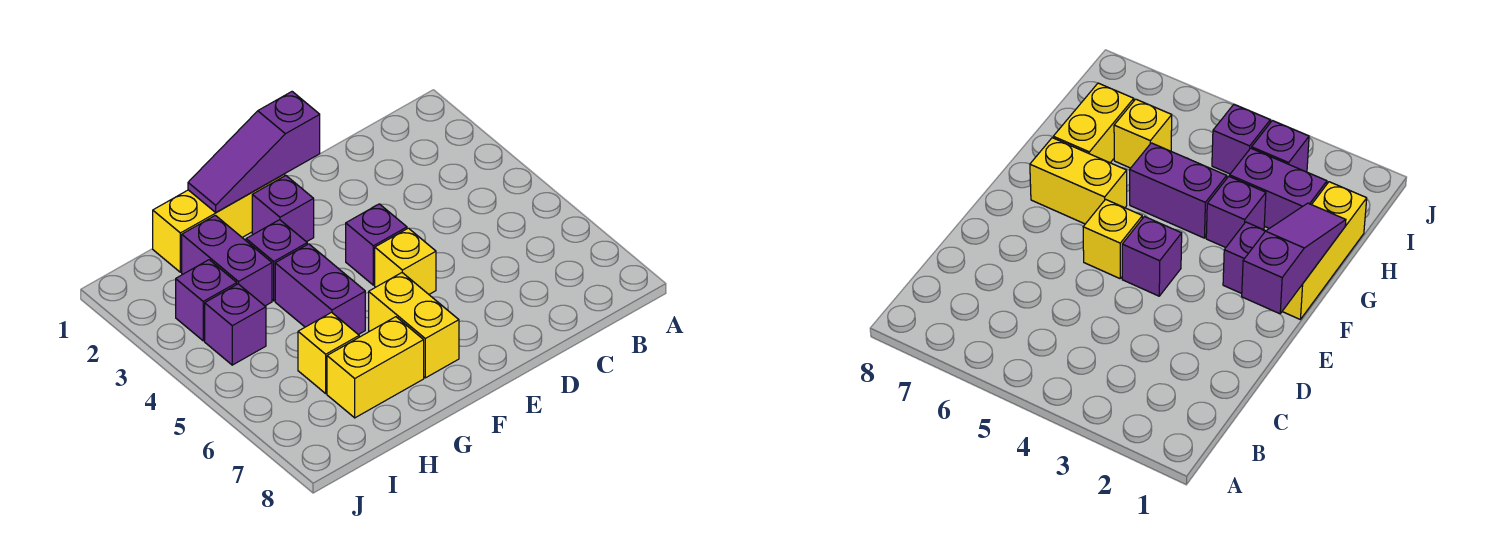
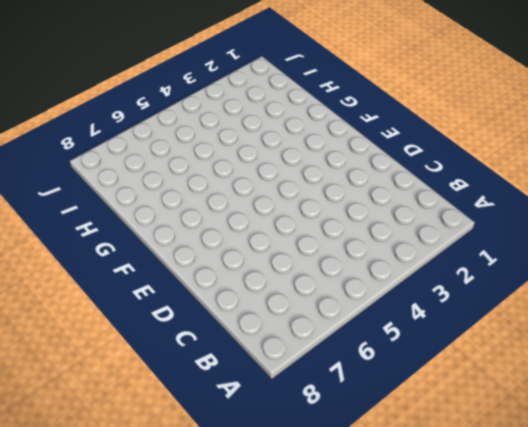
none -> purple 1x1 brick [346,204,407,285]
none -> yellow 1x1 brick [375,228,436,294]
none -> yellow 1x3 brick [153,174,285,272]

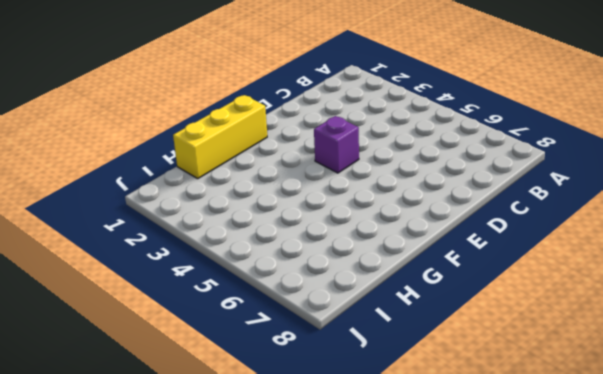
none -> yellow 1x1 brick [375,228,436,294]
none -> purple 1x1 brick [252,176,314,242]
none -> yellow 1x2 brick [369,273,459,378]

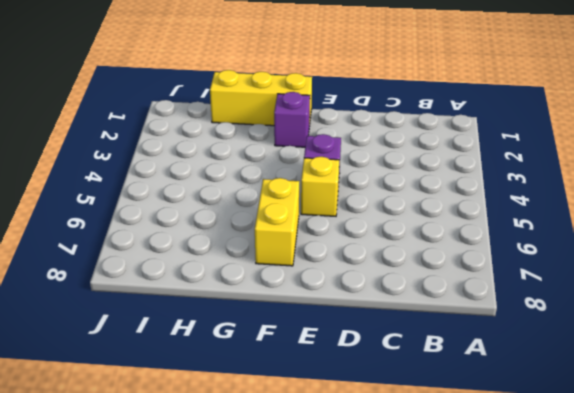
none -> purple 1x1 brick [246,220,307,301]
none -> purple 1x2 brick [275,244,365,335]
none -> yellow 1x2 brick [327,317,424,418]

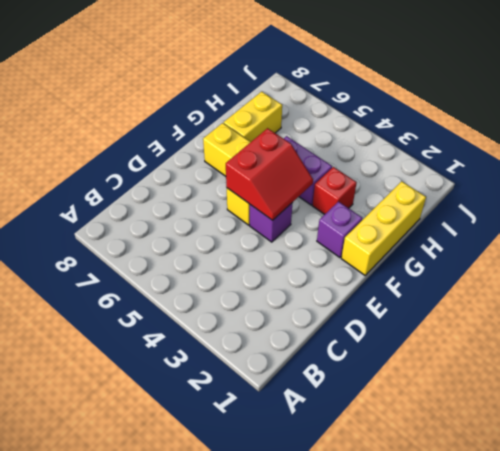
red 2x2 slope [226,128,313,220] -> none
red 1x1 brick [313,167,357,214] -> purple 1x1 brick [246,220,307,301]
none -> purple 1x2 brick [182,215,272,306]
none -> yellow 1x1 brick [298,312,359,393]
none -> purple 1x1 brick [176,260,237,341]

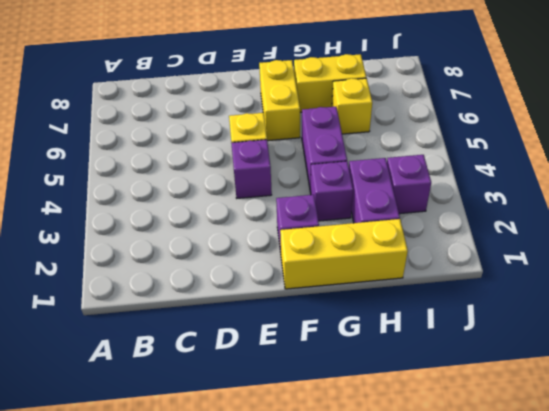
none -> purple 1x1 brick [205,284,266,365]
none -> purple 1x3 slope [188,92,320,212]

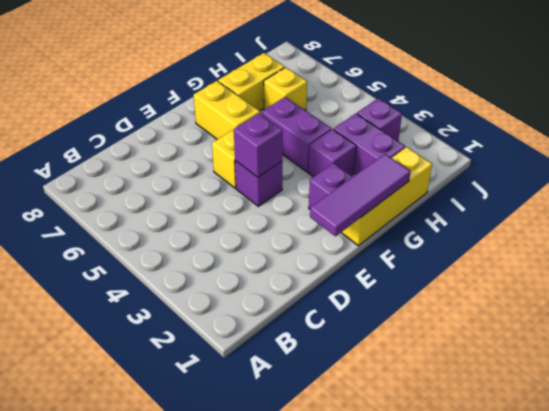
purple 1x3 tile [310,154,411,236] -> purple 1x3 slope [188,92,320,212]
purple 1x1 brick [234,114,283,177] -> purple 1x1 brick moved to [205,284,266,365]

